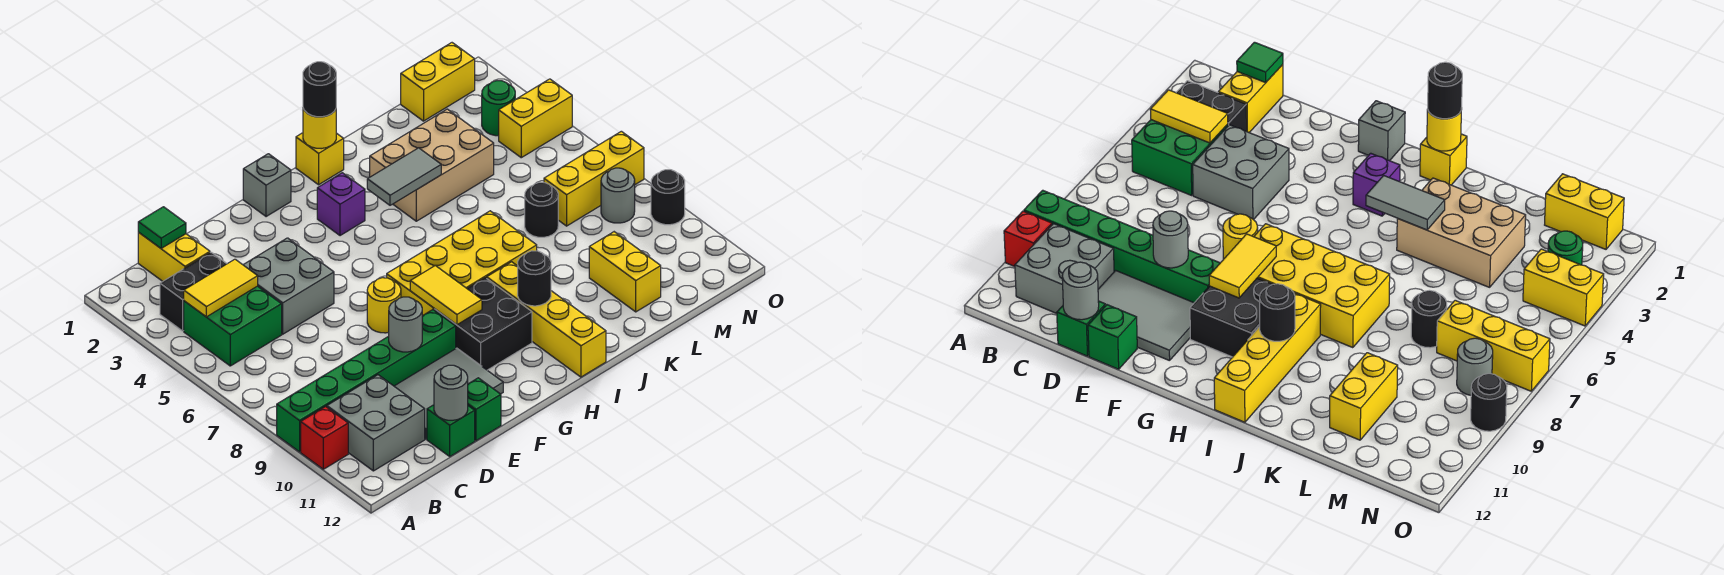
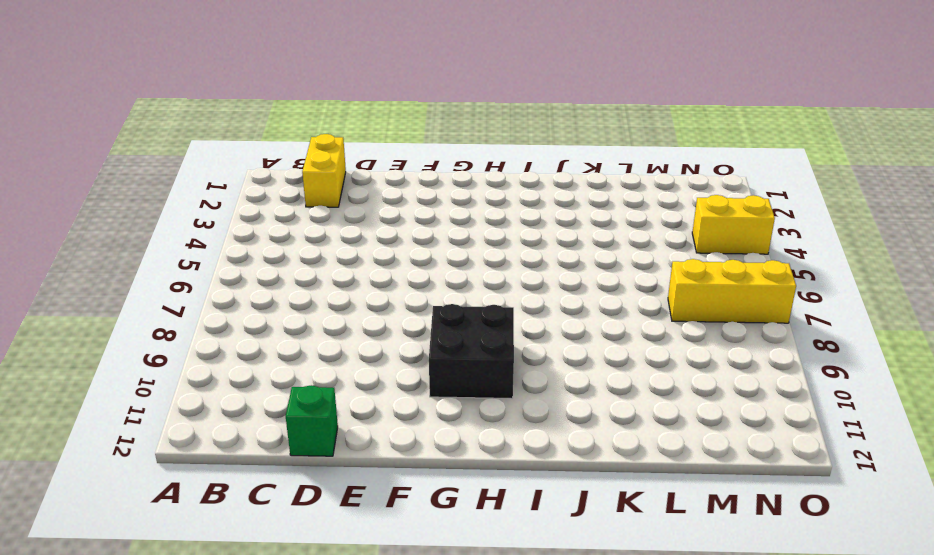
none -> green 1x6 brick [277,310,456,452]
none -> red 1x1 brick [301,407,348,469]
none -> black 1x2 brick [160,252,227,331]
none -> green 2x2 brick [184,286,282,366]

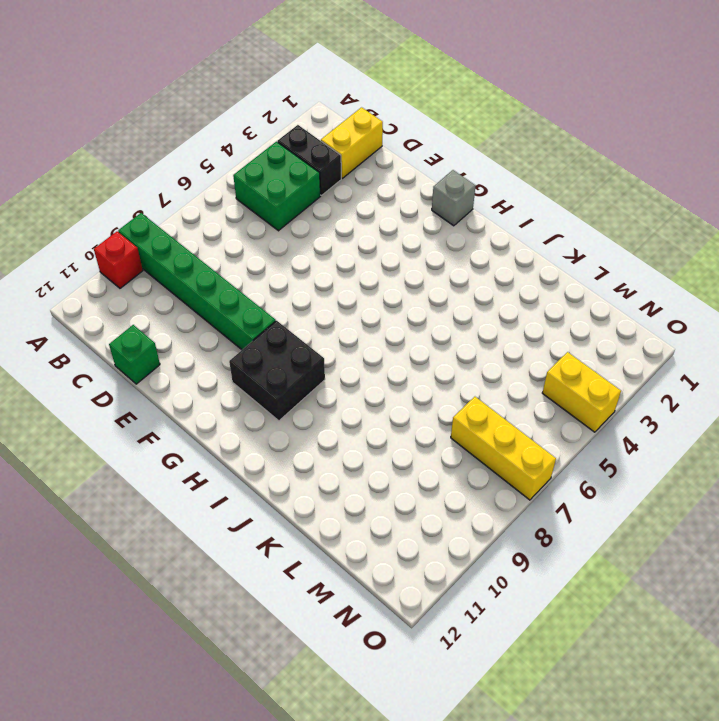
none -> grey 2x2 brick [327,375,425,471]
none -> grey 2x2 brick [243,238,334,334]
none -> grey 2x3 tile [394,348,503,439]
none -> green 1x1 brick [468,378,501,441]

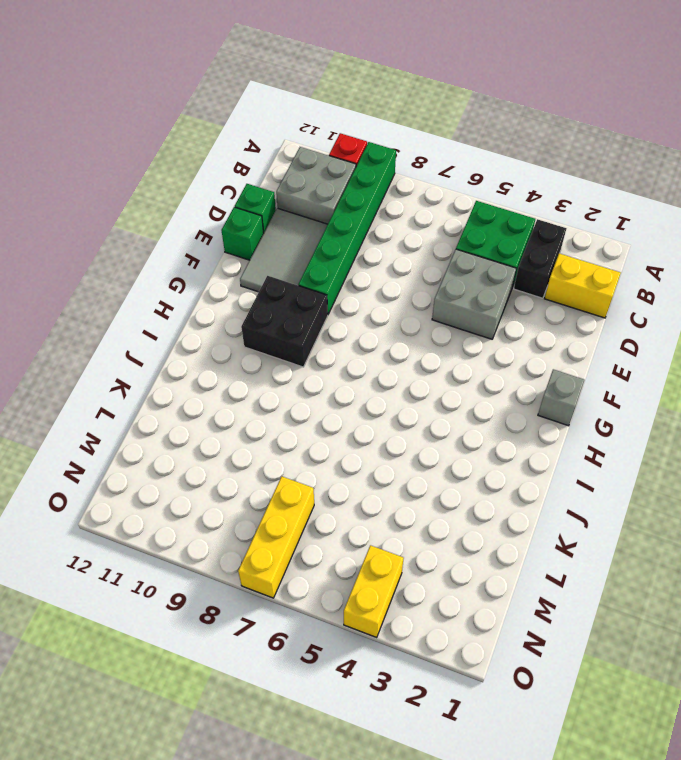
none -> yellow 1x1 round brick [367,278,401,333]
none -> yellow 2x4 brick [387,211,537,316]
none -> purple 1x1 brick [317,173,365,236]
none -> yellow 1x1 brick [296,133,344,185]

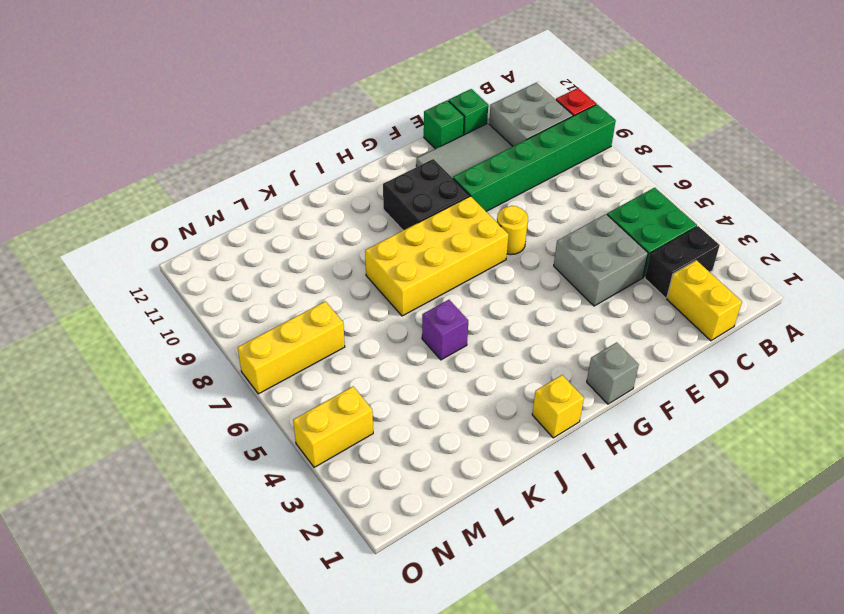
purple 1x1 brick [422,300,468,360] -> purple 1x1 brick moved to [317,173,365,236]
none -> yellow 1x4 brick [487,262,606,377]
none -> tan 2x3 brick [370,109,494,221]
none -> black 1x1 round brick [525,182,558,237]
none -> yellow 1x2 brick [589,232,661,312]

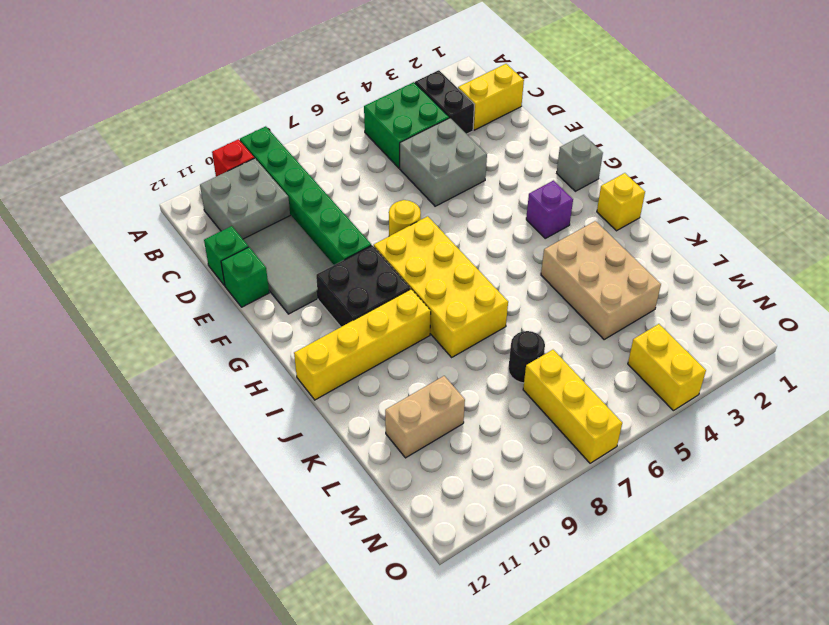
tan 1x2 brick [385,376,465,458] -> yellow 1x2 brick [589,232,661,312]
none -> yellow 1x2 brick [401,43,475,121]
none -> green 1x1 round brick [482,81,515,136]
none -> grey 1x1 round brick [601,168,635,223]
none -> black 1x1 round brick [651,170,685,225]

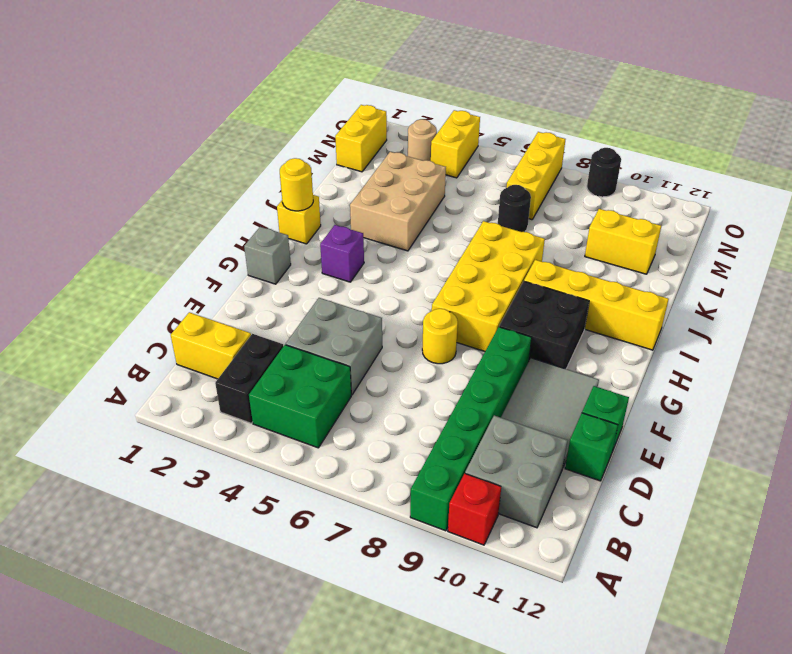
tan 1x1 round brick [408,119,437,161] -> green 1x1 round brick [482,81,515,136]
none -> grey 1x1 round brick [601,168,635,223]
none -> yellow 1x2 tile [184,259,258,317]
none -> green 1x1 tile [138,207,186,248]
none -> grey 1x1 round brick [434,365,468,420]

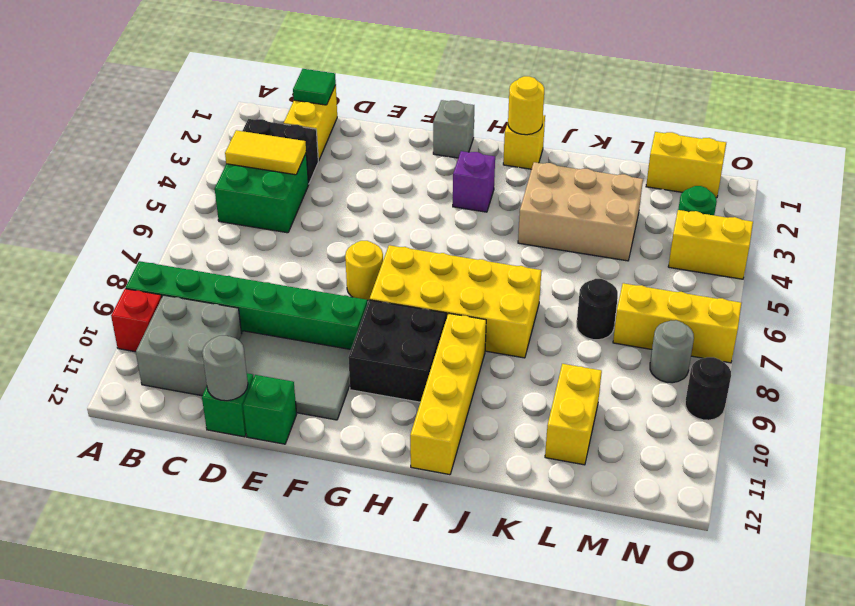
none -> grey 2x2 brick [243,238,334,334]
none -> grey 1x1 round brick [389,297,422,352]
none -> yellow 1x2 tile [410,266,482,325]
none -> grey 1x2 tile [367,148,441,205]

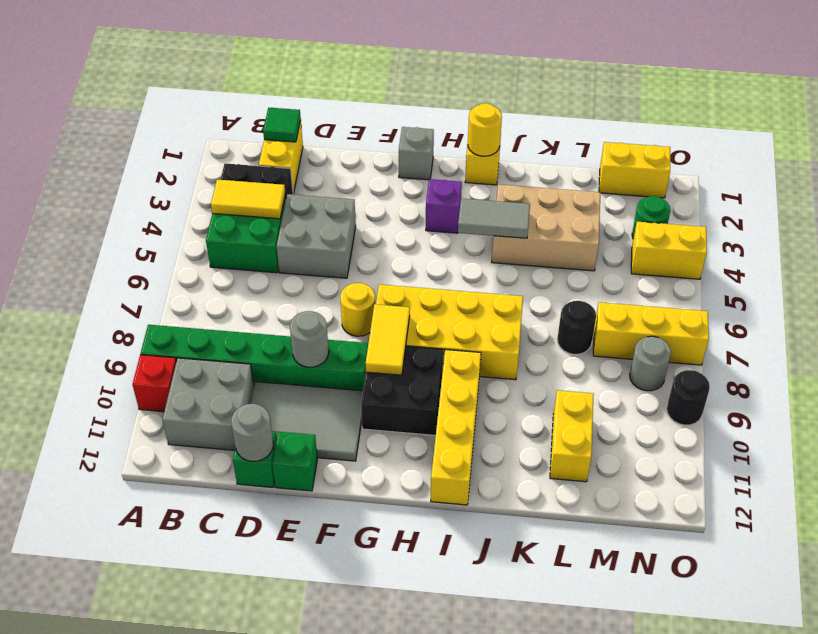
none -> black 1x1 round brick [518,251,551,306]
none -> black 1x1 round brick [303,62,336,117]

